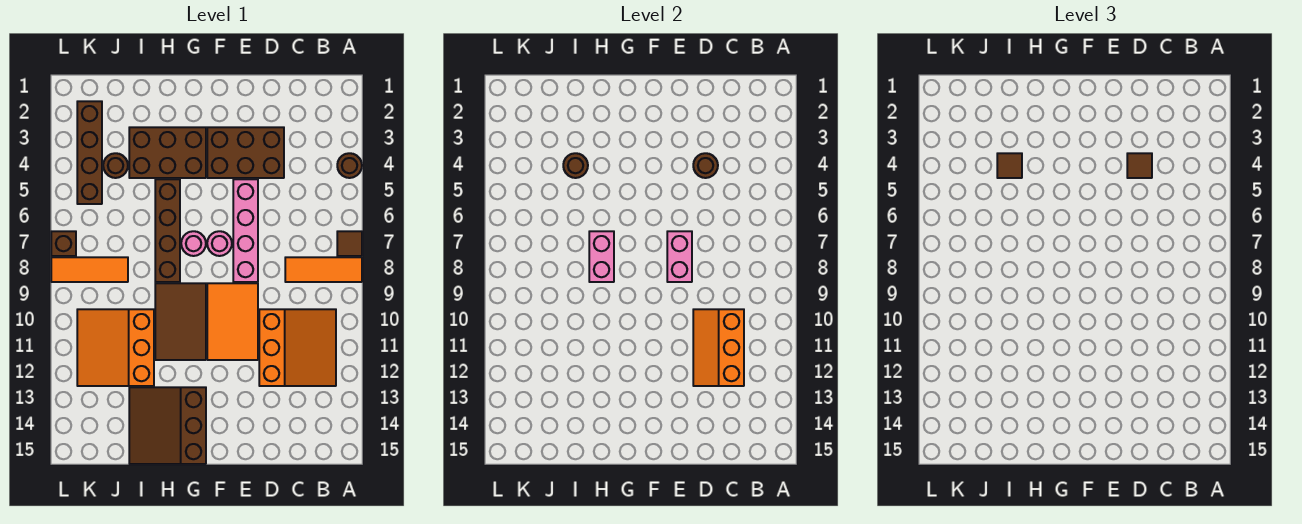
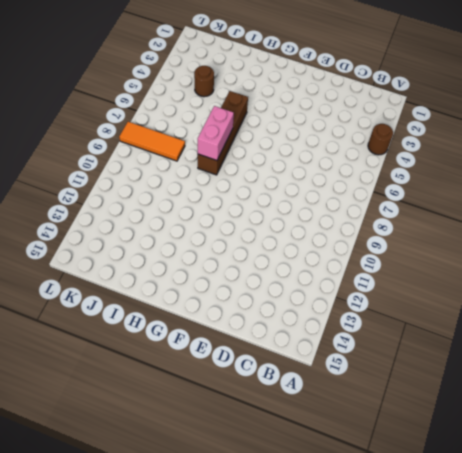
none -> brown 1x1 tile [337,231,362,256]
none -> orange 1x3 tile [285,257,362,282]
none -> orange 3x3 slope [259,309,336,386]

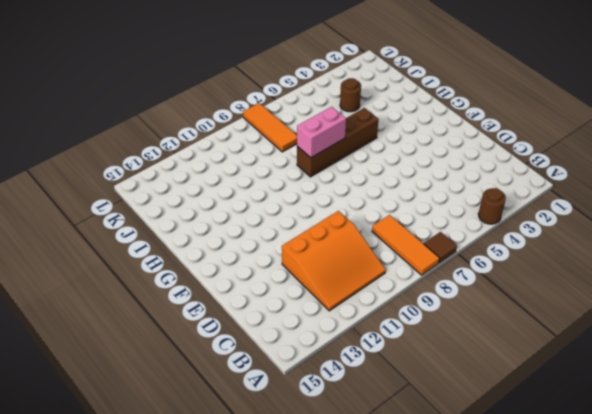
none -> brown 2x3 brick [207,127,284,178]
none -> pink 1x4 brick [233,179,258,282]
none -> orange 2x3 tile [207,283,258,360]

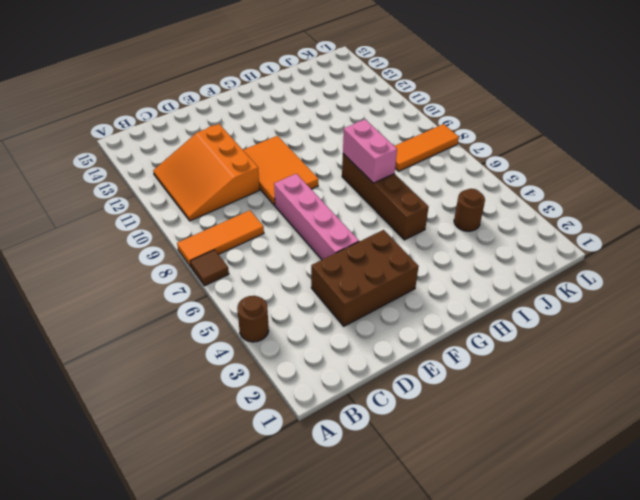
none -> pink 1x1 round brick [207,231,232,256]
none -> brown 2x3 brick [129,127,206,178]
none -> pink 1x1 round brick [181,231,206,256]

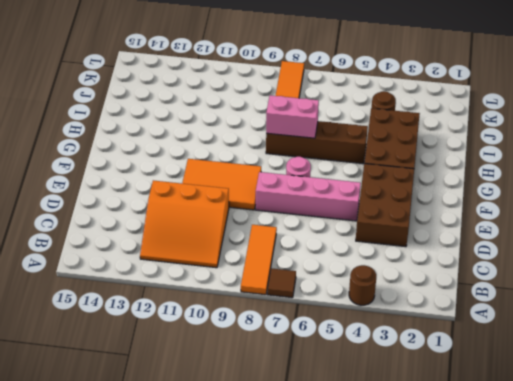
none -> pink 1x1 round brick [181,231,206,256]
none -> brown 2x3 tile [155,283,206,360]
none -> brown 3x3 slope [129,387,206,464]

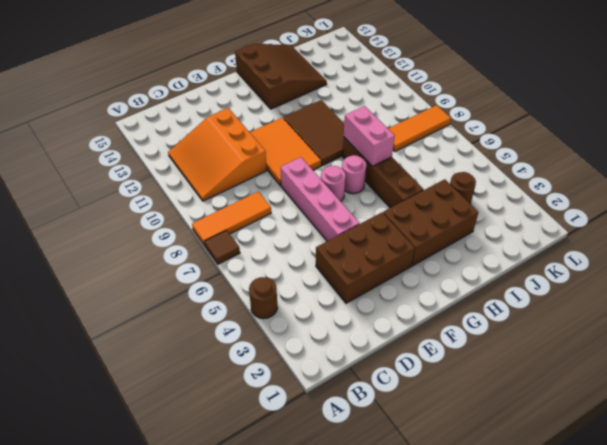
none -> orange 3x3 slope [77,309,154,386]
none -> brown 1x4 brick [77,101,102,204]
none -> brown 1x1 brick [51,231,76,256]

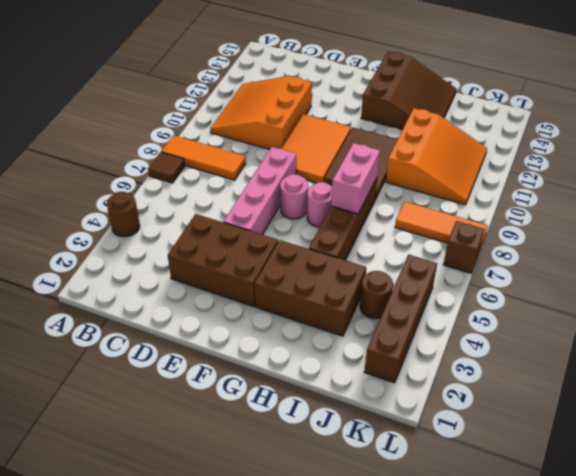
none -> orange 2x3 slope [693,309,744,386]
none -> brown 1x1 round brick [693,153,718,178]
none -> pink 1x2 brick [667,231,692,282]

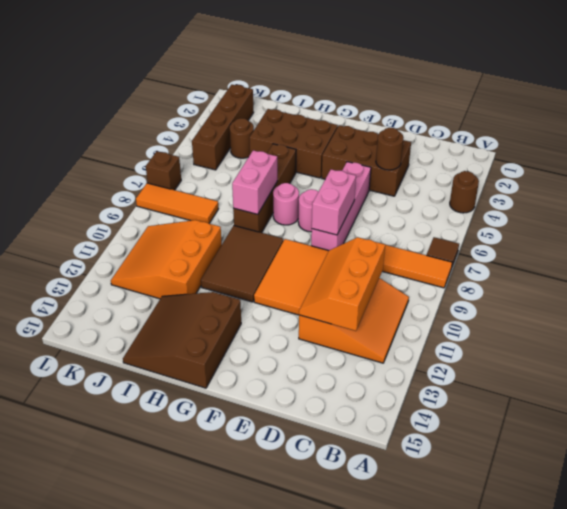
none -> brown 1x1 round brick [563,153,588,178]
none -> brown 1x1 tile [1127,153,1152,178]
none -> brown 1x1 tile [997,153,1022,178]

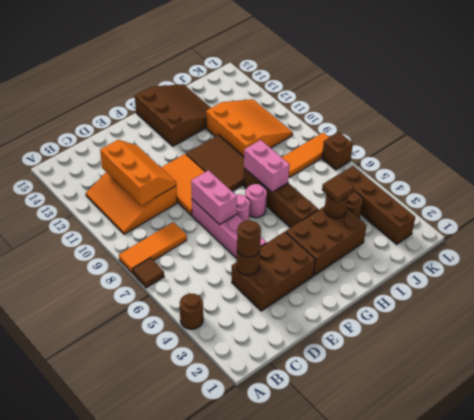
brown 1x1 round brick [237,220,261,257] -> brown 1x1 tile [1127,153,1152,178]

